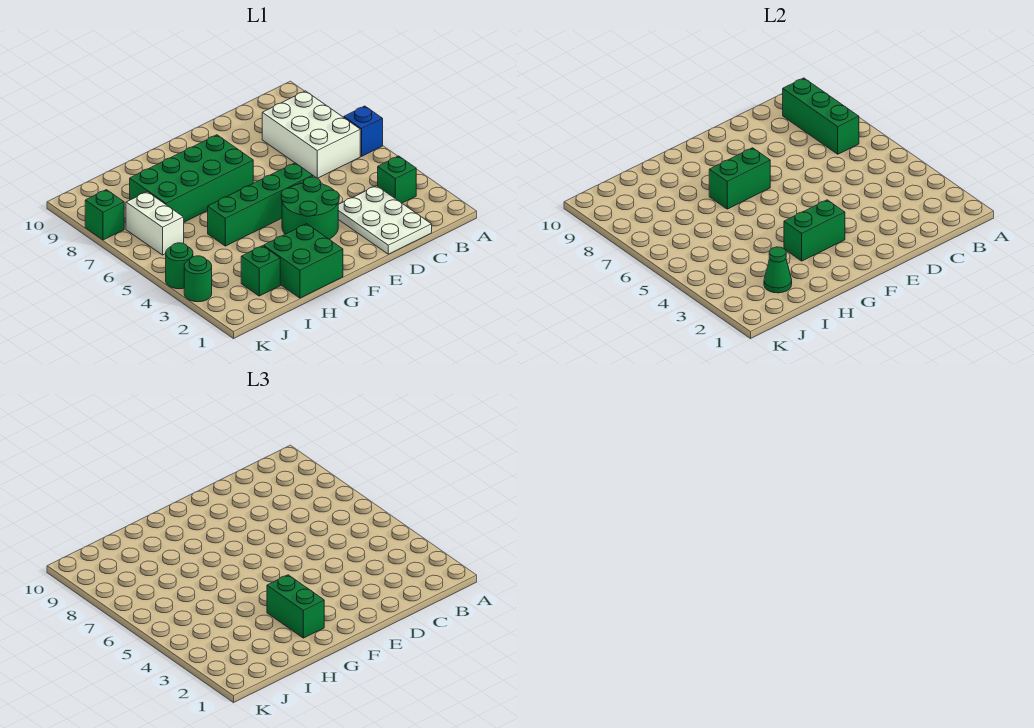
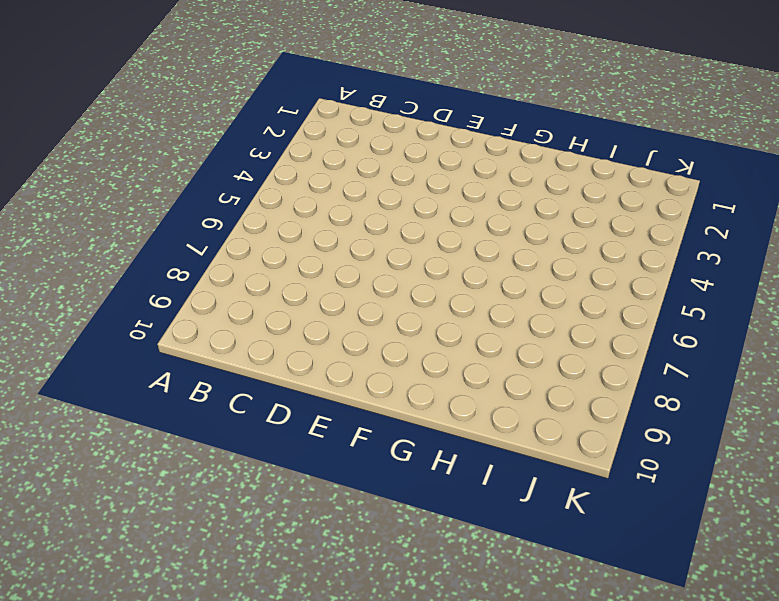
none -> blue 1x1 brick [344,106,383,156]
none -> green 1x1 brick [378,156,416,203]
none -> white 2x3 brick [262,91,360,178]

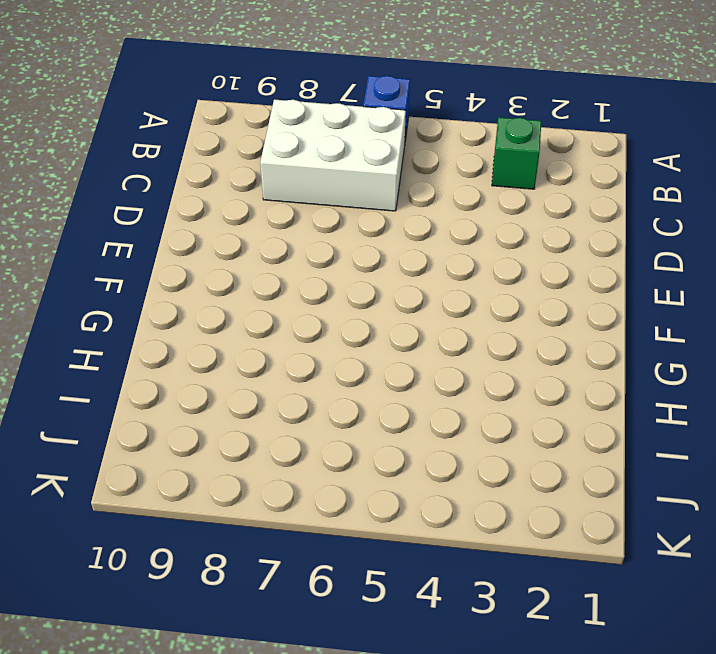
none -> white 2x3 plate [338,186,432,254]
none -> green 2x2 round brick [281,177,339,239]
none -> green 1x4 brick [208,163,313,246]

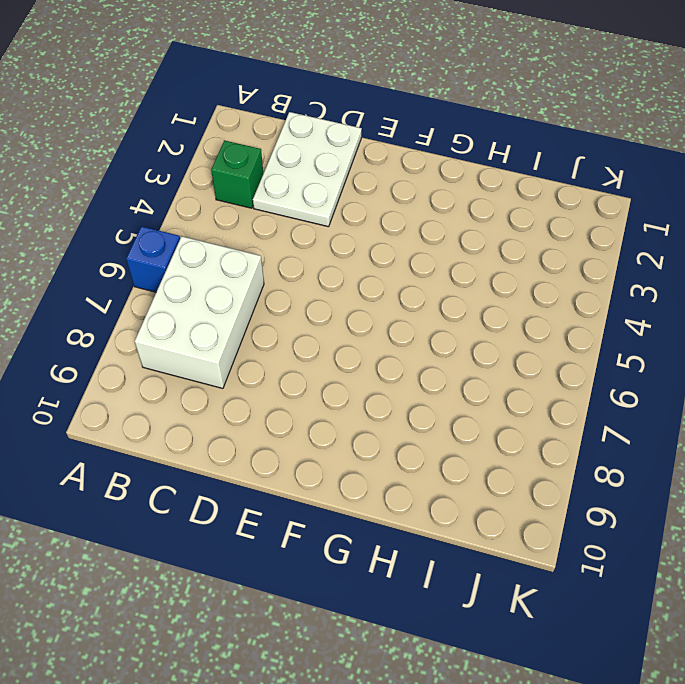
none -> green 2x2 round brick [281,177,339,239]
none -> green 1x4 brick [208,163,313,246]
none -> green 2x4 brick [130,135,253,222]

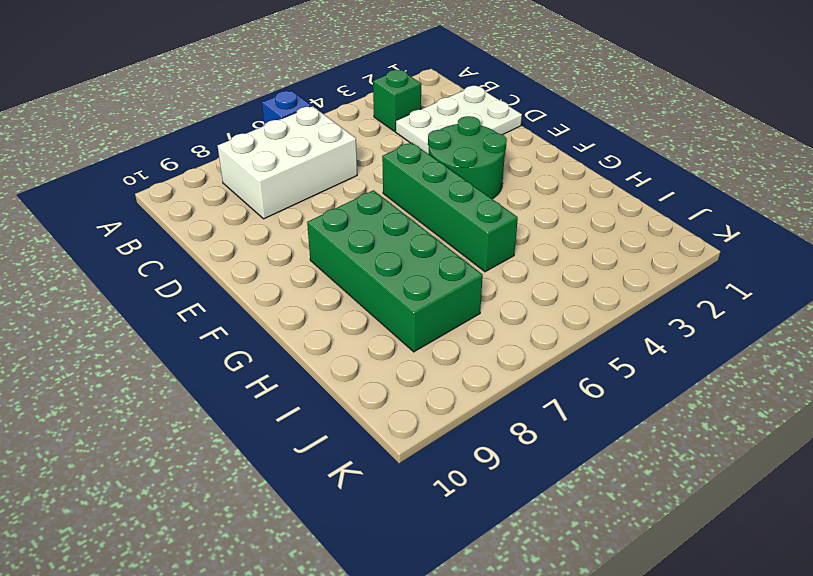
none -> green 2x2 brick [264,224,343,298]
none -> green 1x1 brick [241,246,280,296]
none -> white 1x2 brick [126,192,184,255]

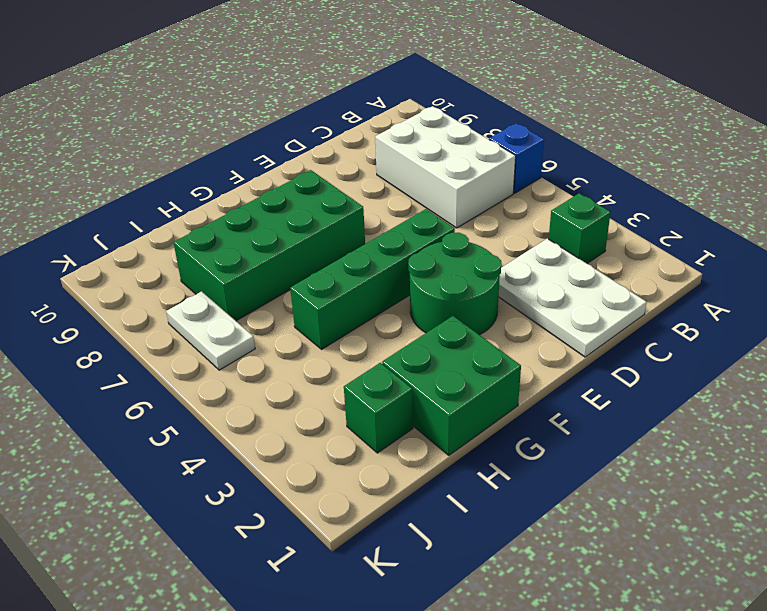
white 1x2 plate [166,291,255,370] -> white 1x2 brick [126,192,184,255]
none -> green 1x1 round brick [184,256,212,302]
none -> green 1x1 round brick [166,243,193,289]
none -> green 1x1 brick [85,190,124,240]

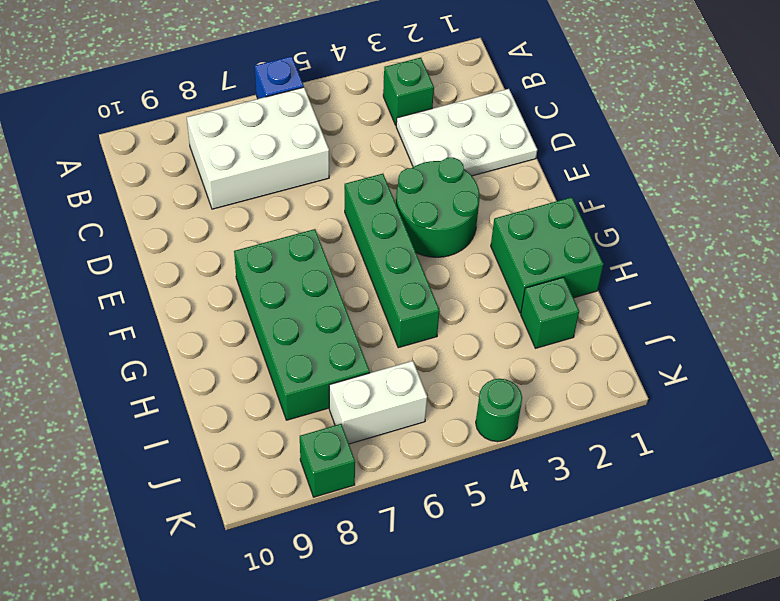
none -> green 1x1 round brick [184,256,212,302]
none -> green 1x3 brick [783,78,859,154]
none -> green 1x2 brick [784,200,845,261]

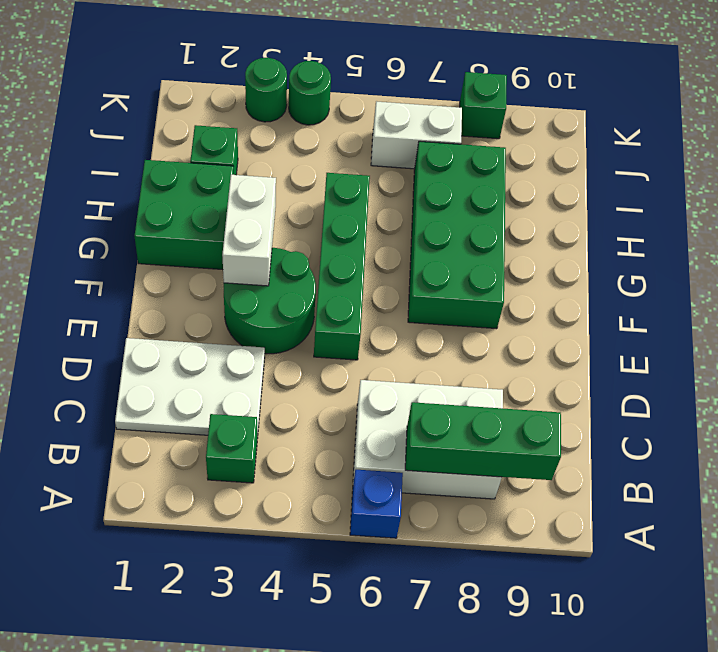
white 1x2 brick [222,175,276,286] -> green 1x2 brick [784,200,845,261]
none -> green 1x2 brick [709,148,770,209]
none -> green 1x1 cone [764,247,792,293]
none -> green 1x2 brick [267,575,324,638]

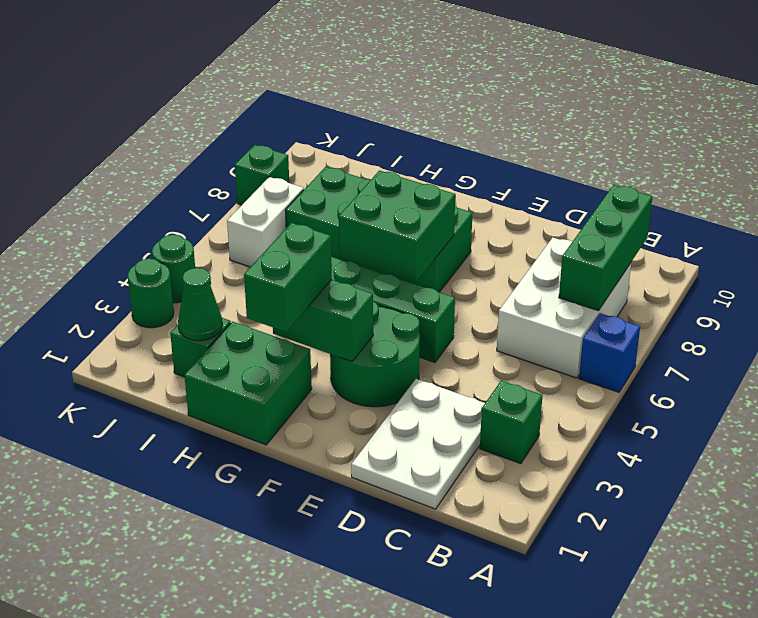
green 2x2 brick [339,171,455,282] -> green 1x2 brick [709,148,770,209]

